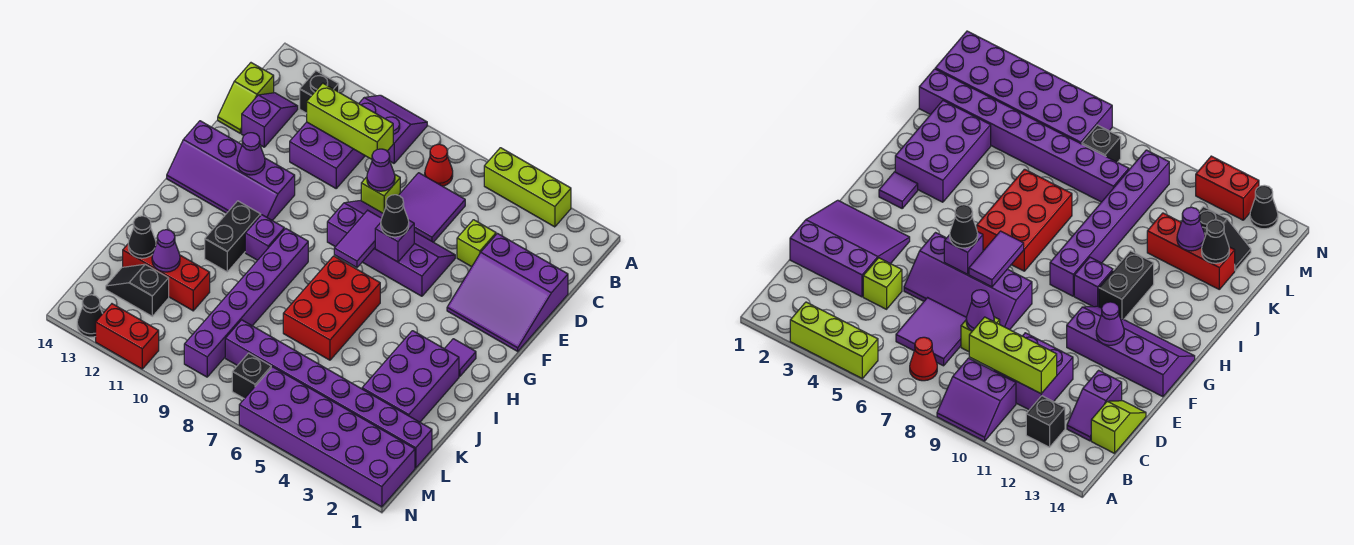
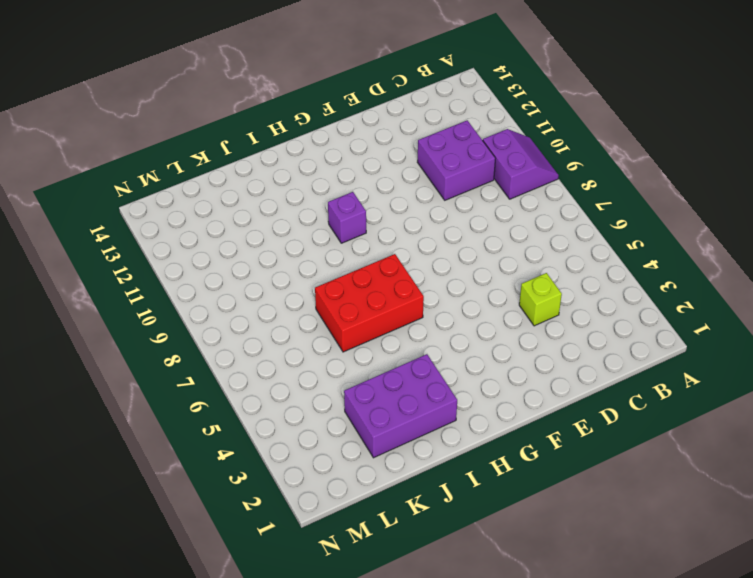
none -> lime 1x3 brick [484,148,571,227]
none -> red 1x1 cone [425,144,453,186]
none -> black 1x1 brick [300,71,339,113]
none -> purple 2x2 tile [399,173,465,242]

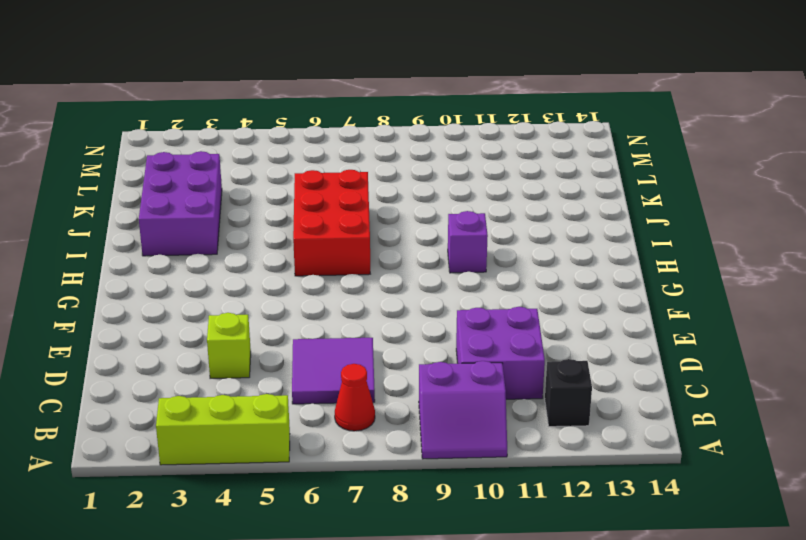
none -> purple 1x2 slope [242,93,298,147]
none -> lime 1x2 slope [218,63,274,133]
none -> purple 3x3 slope [447,233,568,351]
none -> lime 1x1 brick [361,174,400,213]

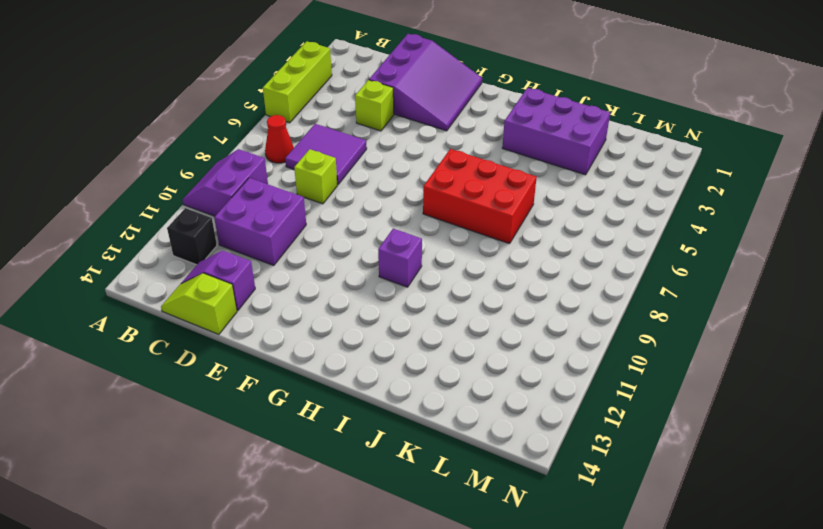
lime 1x2 slope [161,273,237,334] -> lime 1x2 slope turned to [218,63,274,133]
none -> purple 2x4 slope [327,201,455,296]
none -> purple 2x4 slope [167,121,295,221]
none -> purple 1x1 tile [445,339,476,377]
none -> purple 1x6 brick [184,228,308,377]

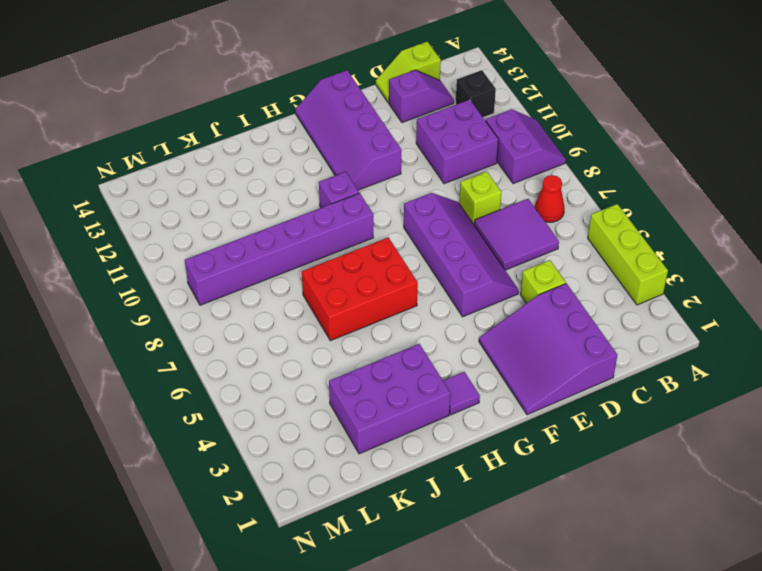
none -> black 1x2 brick [205,201,261,272]
none -> red 1x3 brick [123,242,210,311]
none -> purple 1x8 brick [225,320,432,468]
none -> black 1x2 slope [106,264,169,316]

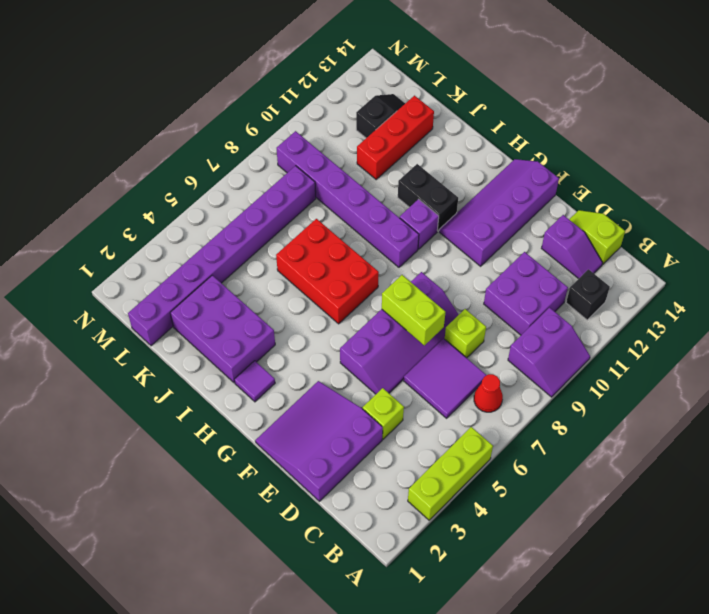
lime 1x2 brick [382,275,445,345] -> purple 1x2 tile [334,210,382,267]
none -> purple 2x6 brick [239,367,415,507]
none -> black 1x1 brick [232,353,271,399]
none -> red 1x2 brick [96,304,159,369]
none -> black 1x1 cone [77,295,102,337]

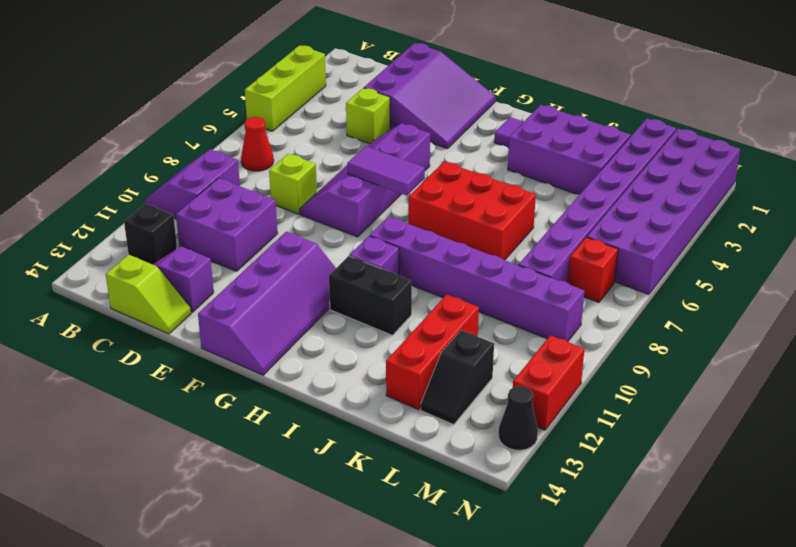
red 1x1 brick [568,237,618,302] -> black 1x1 brick [232,353,271,399]
none -> purple 2x2 tile [399,173,465,242]
none -> lime 1x3 brick [307,83,393,159]
none -> purple 1x1 cone [367,149,395,191]
none -> purple 1x1 brick [375,220,414,262]

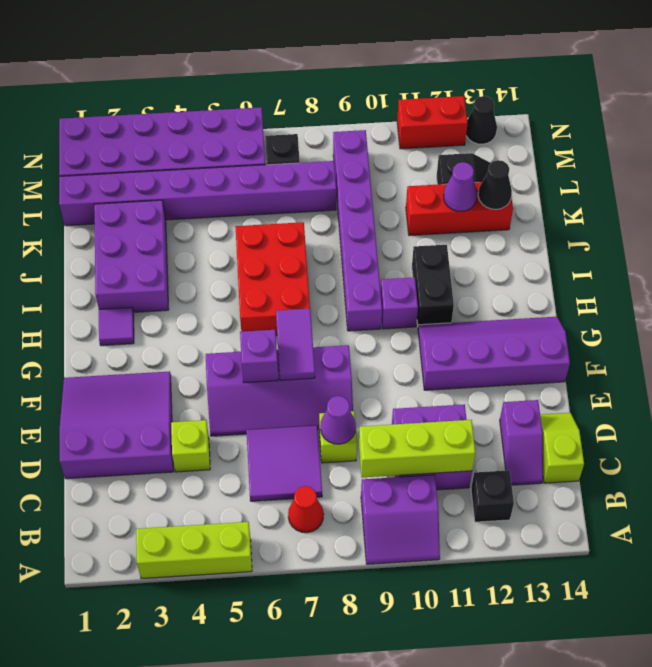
none -> purple 1x1 cone [237,133,265,175]
none -> black 1x1 cone [381,195,409,237]

